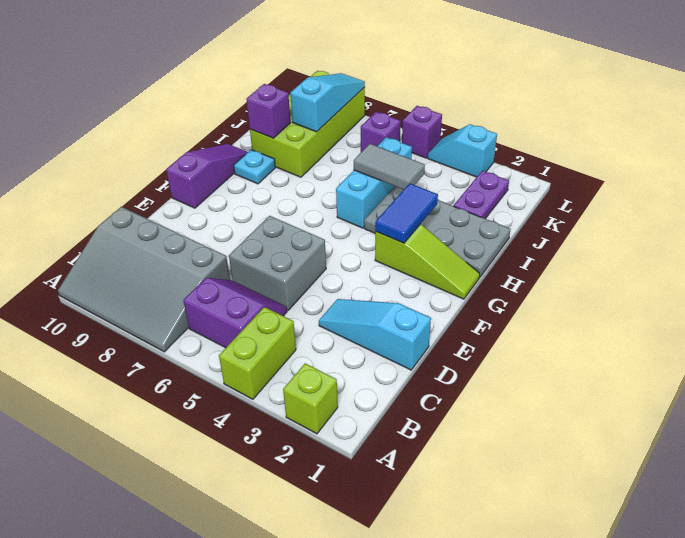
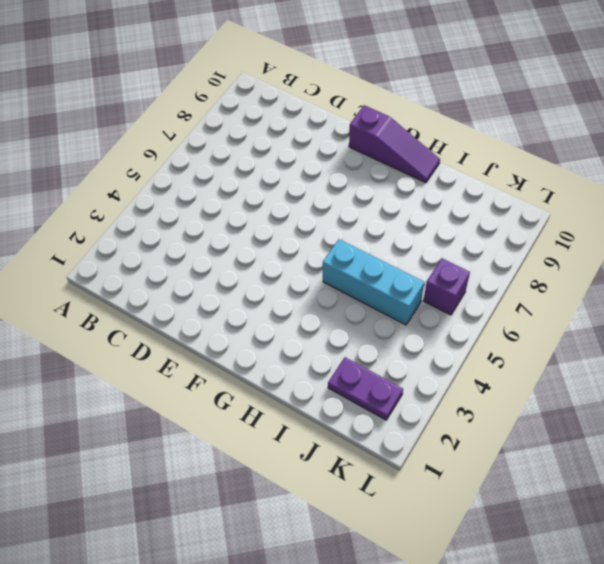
none -> lime 1x1 brick [283,363,338,434]
none -> lime 1x2 brick [219,307,296,399]
none -> grey 3x4 slope [58,207,230,352]

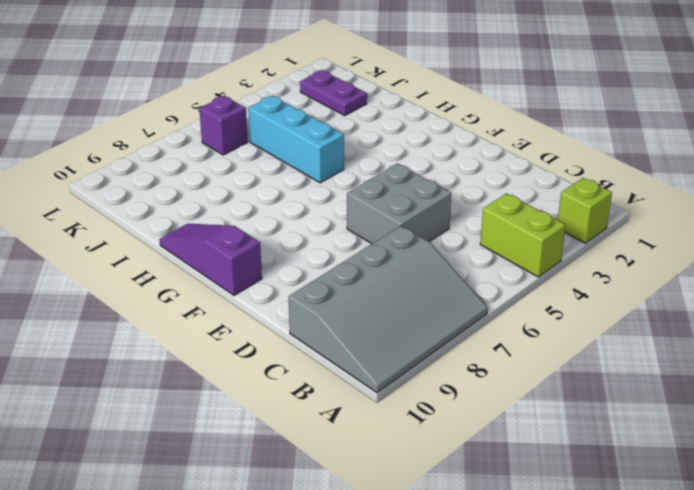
none -> purple 2x2 slope [183,278,287,348]
none -> cyan 1x3 slope [319,299,431,370]
none -> lime 1x3 slope [375,224,480,299]

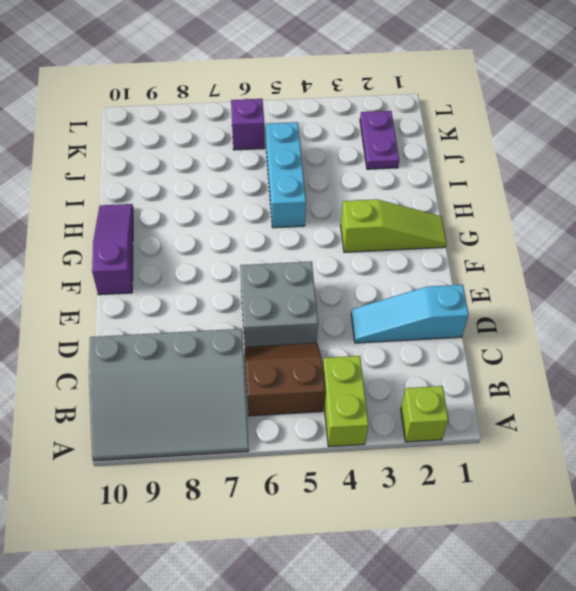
brown 2x2 slope [245,343,325,416] -> purple 2x2 slope [183,278,287,348]
none -> grey 2x4 plate [364,186,510,278]
none -> cyan 1x1 plate [234,150,275,184]
none -> lime 2x4 brick [250,71,365,177]

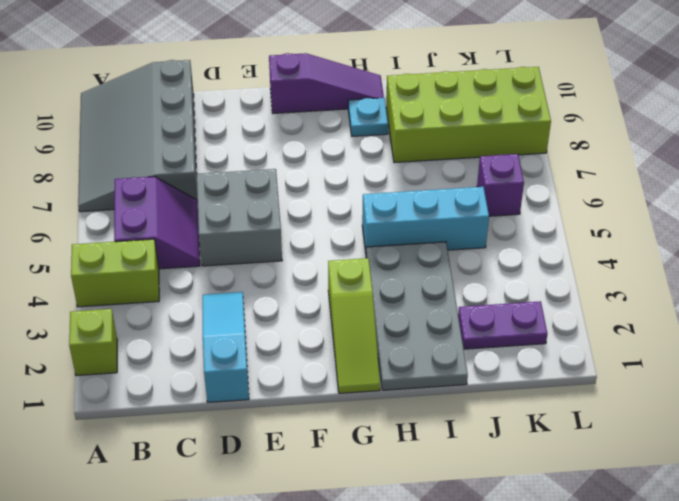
none -> cyan 1x2 slope [428,124,497,177]
none -> purple 1x1 brick [402,106,442,158]
none -> blue 1x2 tile [375,184,438,243]

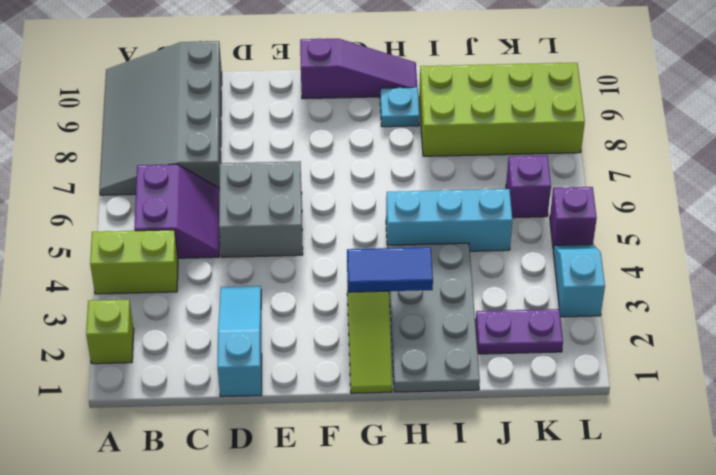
none -> grey 1x2 tile [354,144,425,190]
none -> purple 1x1 brick [246,84,290,138]
none -> cyan 1x3 slope [290,73,365,132]

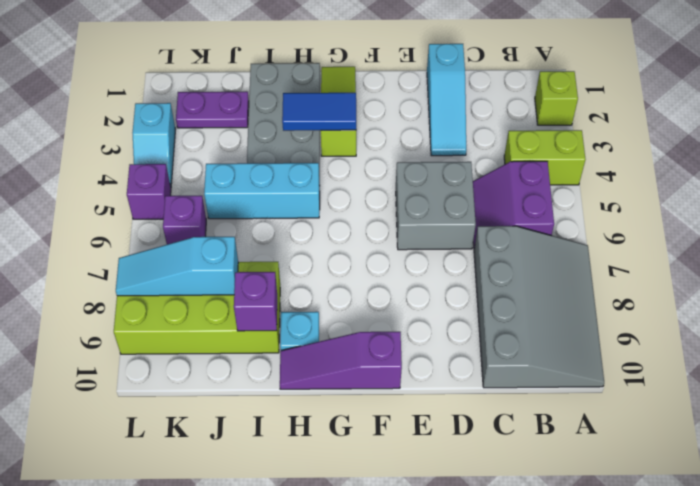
none -> grey 1x2 tile [354,144,425,190]

